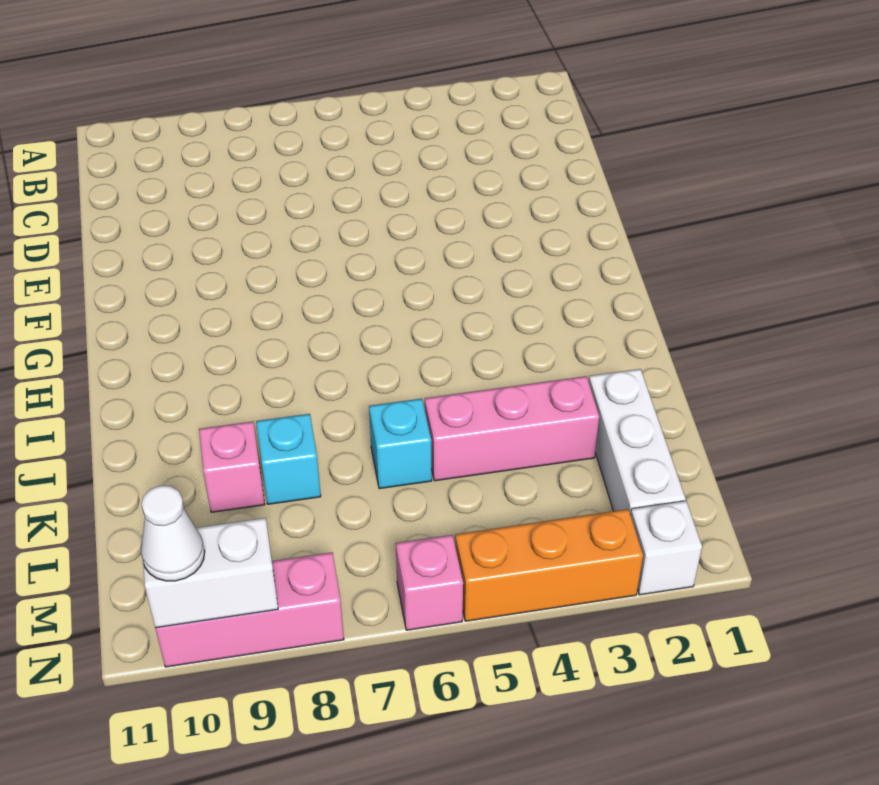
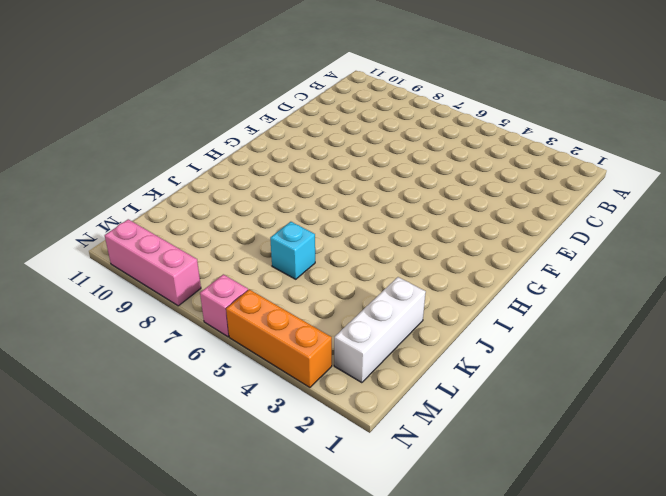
none -> pink 1x3 brick [425,376,599,481]
none -> cyan 1x1 brick [256,414,321,504]

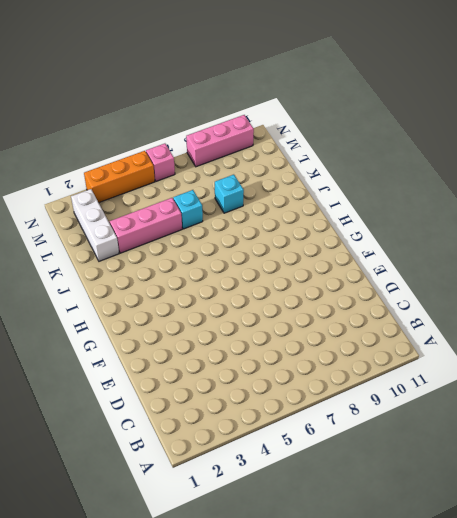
none -> pink 1x1 brick [199,422,265,512]
none -> white 1x1 brick [630,501,702,595]

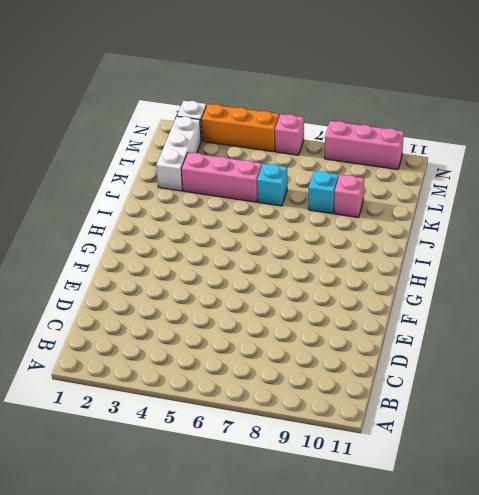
none -> white 1x2 brick [141,518,278,628]
none -> white 1x1 cone [141,486,205,581]

